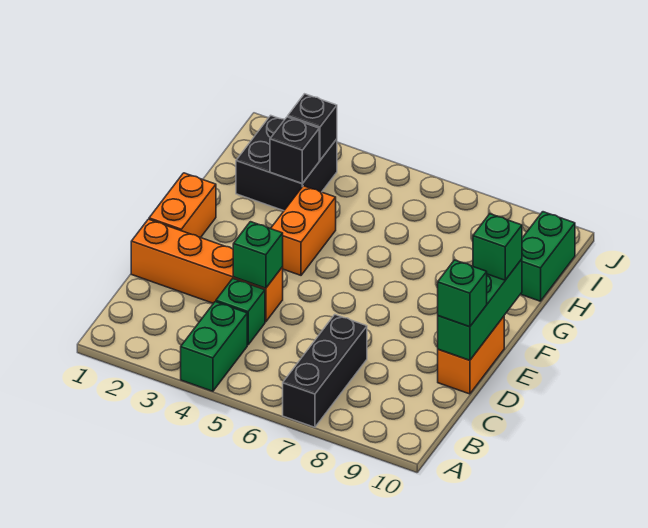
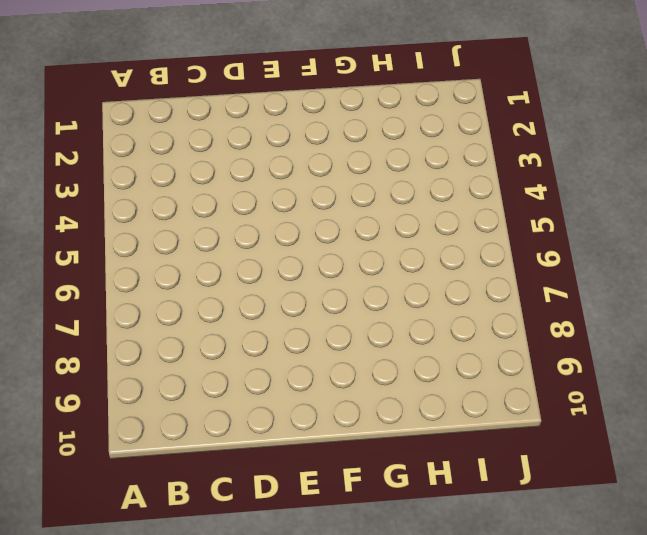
none -> green 1x2 brick [181,302,247,391]
none -> black 1x3 brick [283,315,367,427]
none -> green 1x1 brick [216,279,265,345]

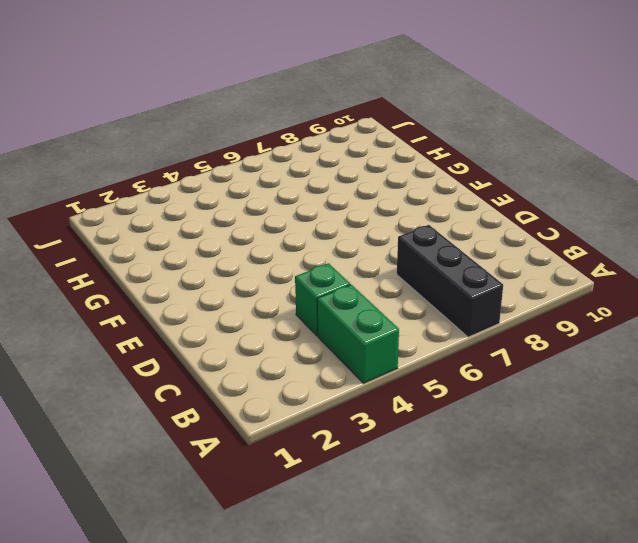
none -> orange 1x4 brick [131,219,283,322]
none -> orange 1x2 brick [438,316,504,394]
none -> orange 1x2 brick [149,173,216,238]

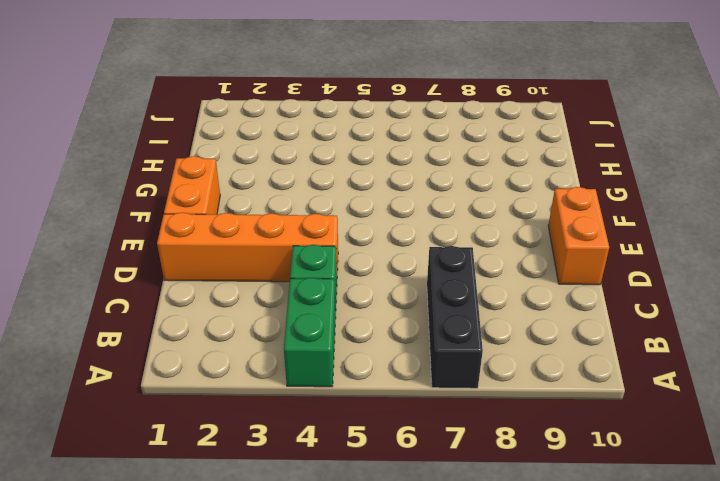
none -> orange 1x2 brick [271,186,336,275]
none -> black 2x2 brick [236,115,337,211]
none -> green 1x2 brick [521,212,575,301]

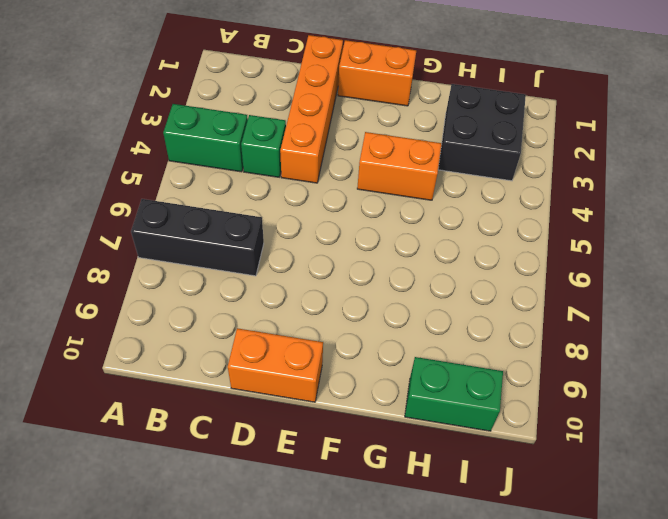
none -> green 1x1 brick [233,222,283,288]
none -> green 1x3 brick [438,259,522,360]
none -> black 1x1 brick [270,117,319,183]

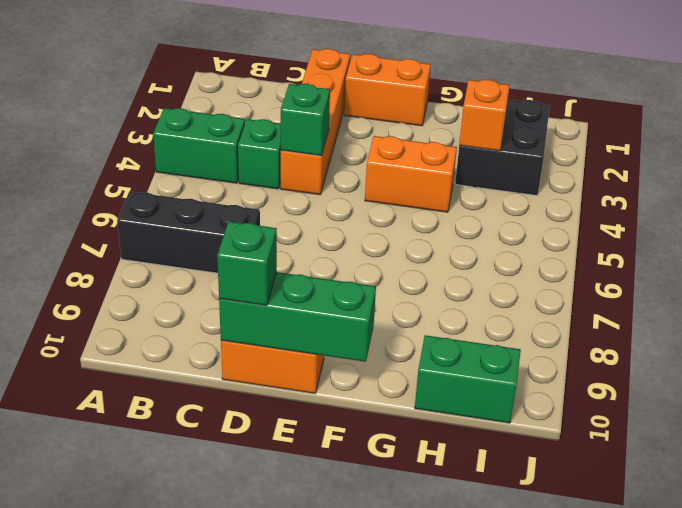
orange 1x1 brick [459,80,510,151] -> black 1x1 brick [270,117,319,183]
none -> black 1x1 brick [288,94,337,160]
none -> green 1x1 brick [473,214,522,280]

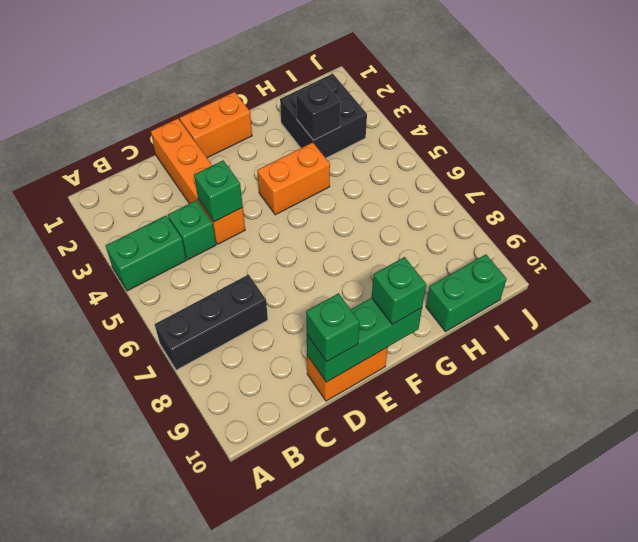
none -> black 1x1 brick [288,94,337,160]

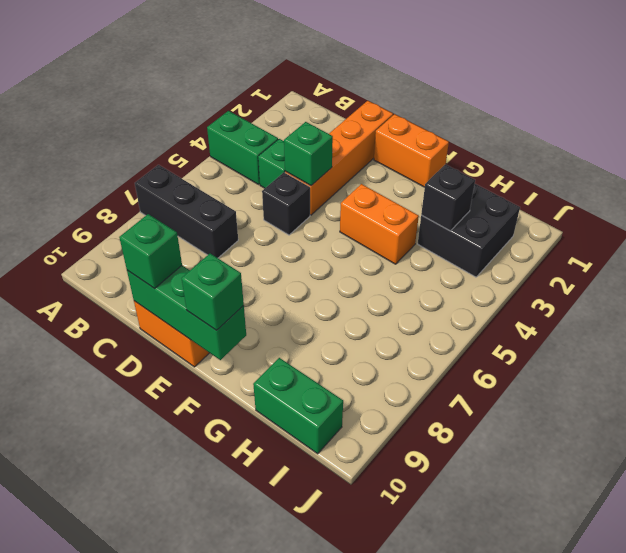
black 1x1 brick [262,173,310,235] -> black 1x1 brick moved to [288,94,337,160]

